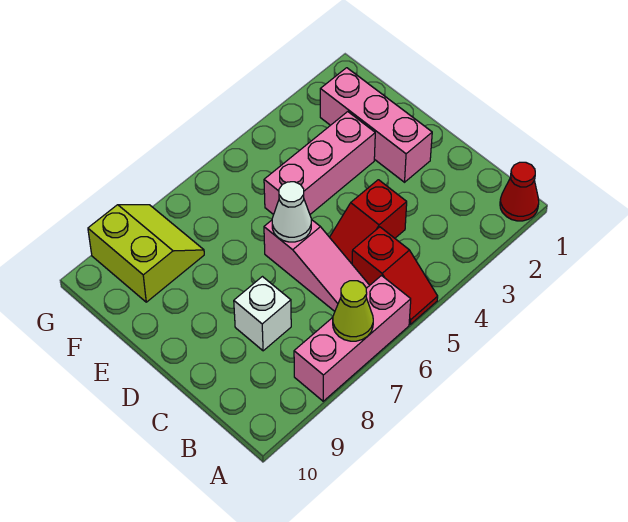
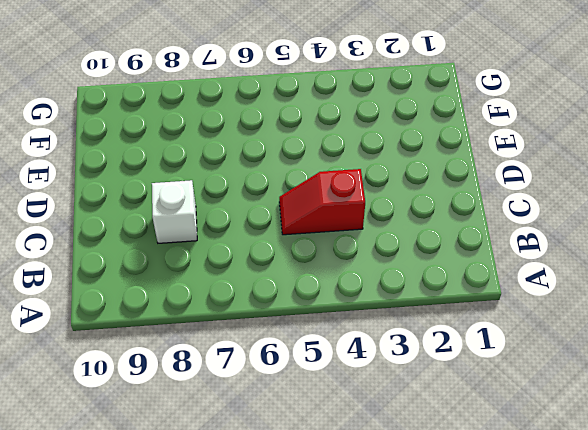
none -> red 1x1 cone [500,162,539,221]
none -> red 1x2 slope [352,227,438,324]

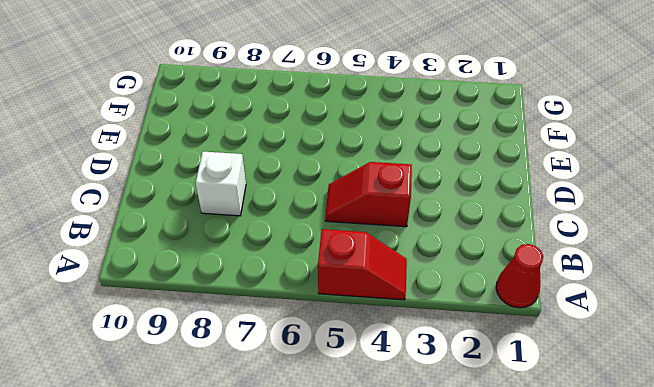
red 1x2 slope [318,229,407,300] -> red 1x2 slope turned to [352,227,438,324]
none -> pink 1x3 brick [294,276,411,401]
none -> pink 1x3 slope [264,219,370,311]

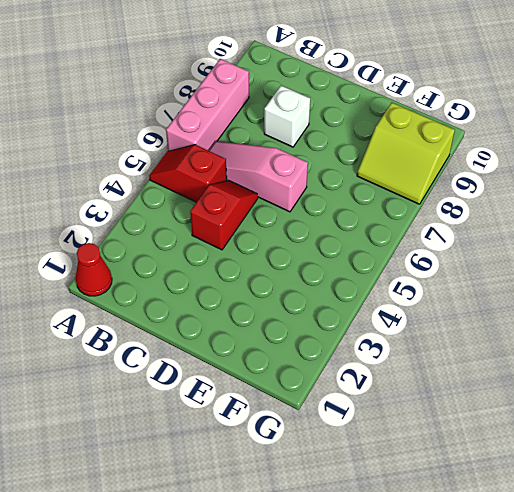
none -> pink 1x3 brick [320,68,432,182]
none -> pink 1x3 brick [264,112,375,215]

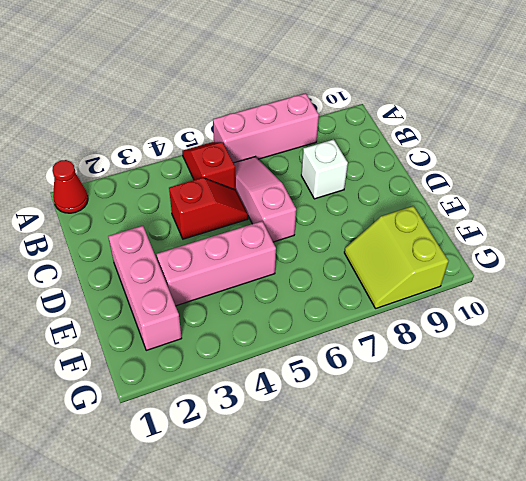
none -> lime 1x1 cone [333,281,373,341]
none -> white 1x1 cone [272,182,311,242]

